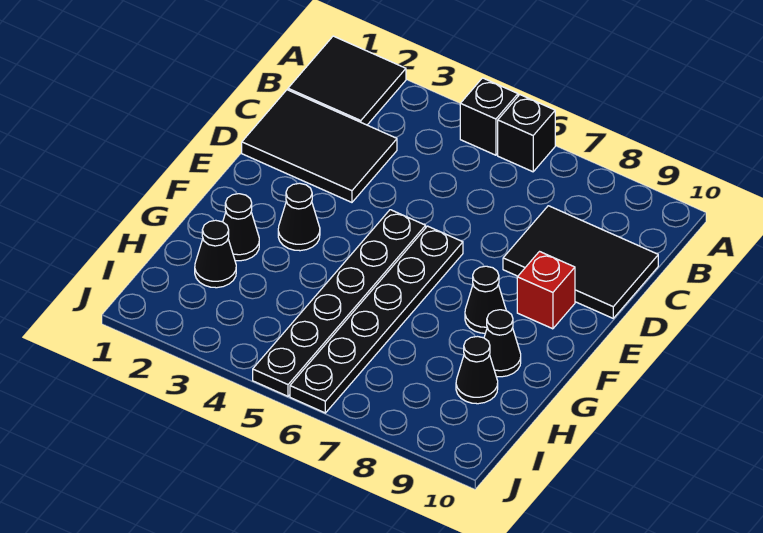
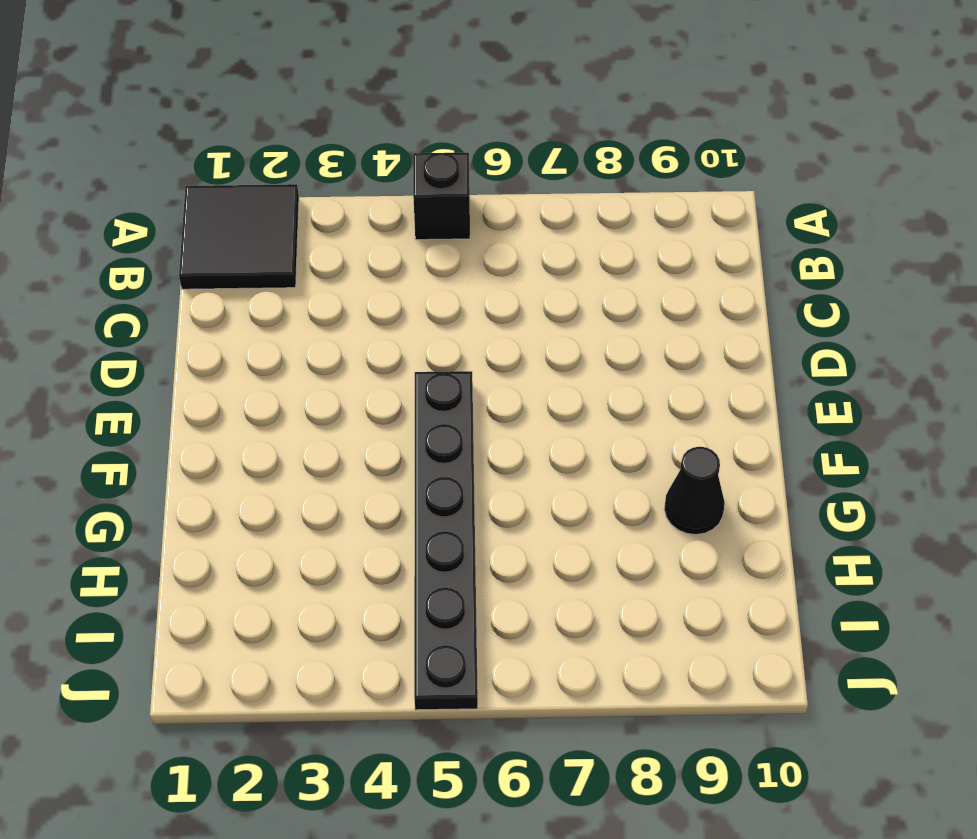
none -> black 1x1 brick [498,95,555,172]
none -> black 2x3 tile [242,90,397,202]
none -> black 2x3 tile [503,206,658,318]

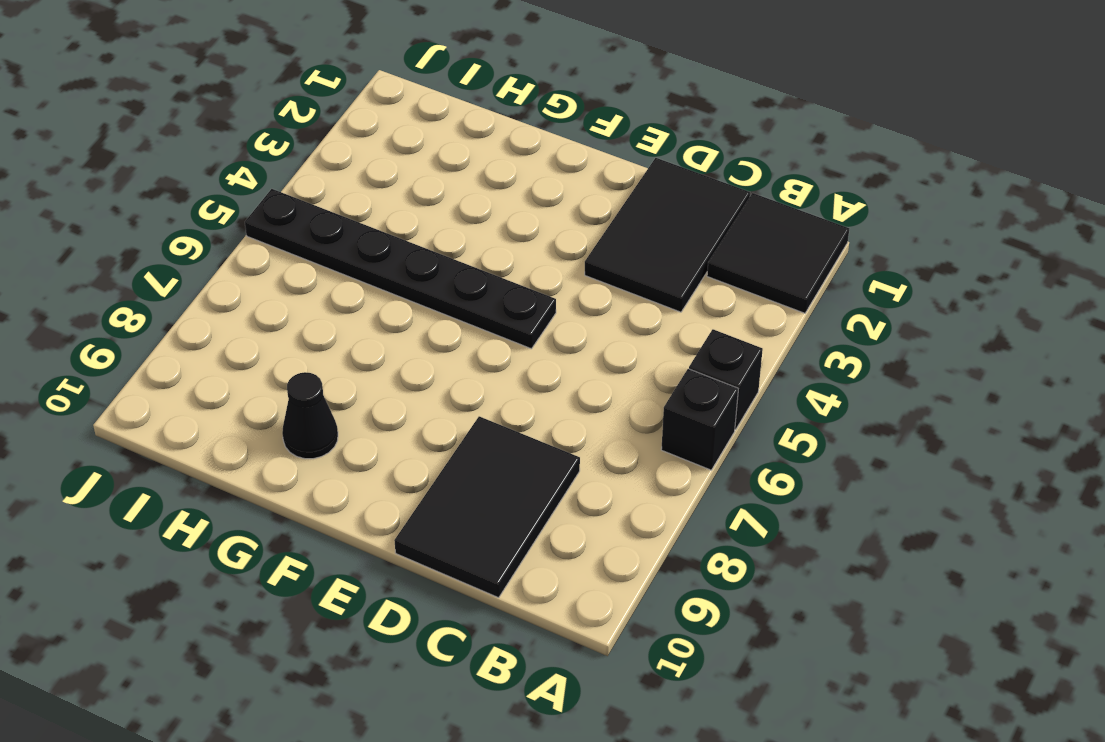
none -> black 1x6 plate [290,226,463,413]
none -> red 1x1 brick [517,252,575,329]
none -> black 1x1 cone [278,183,320,251]

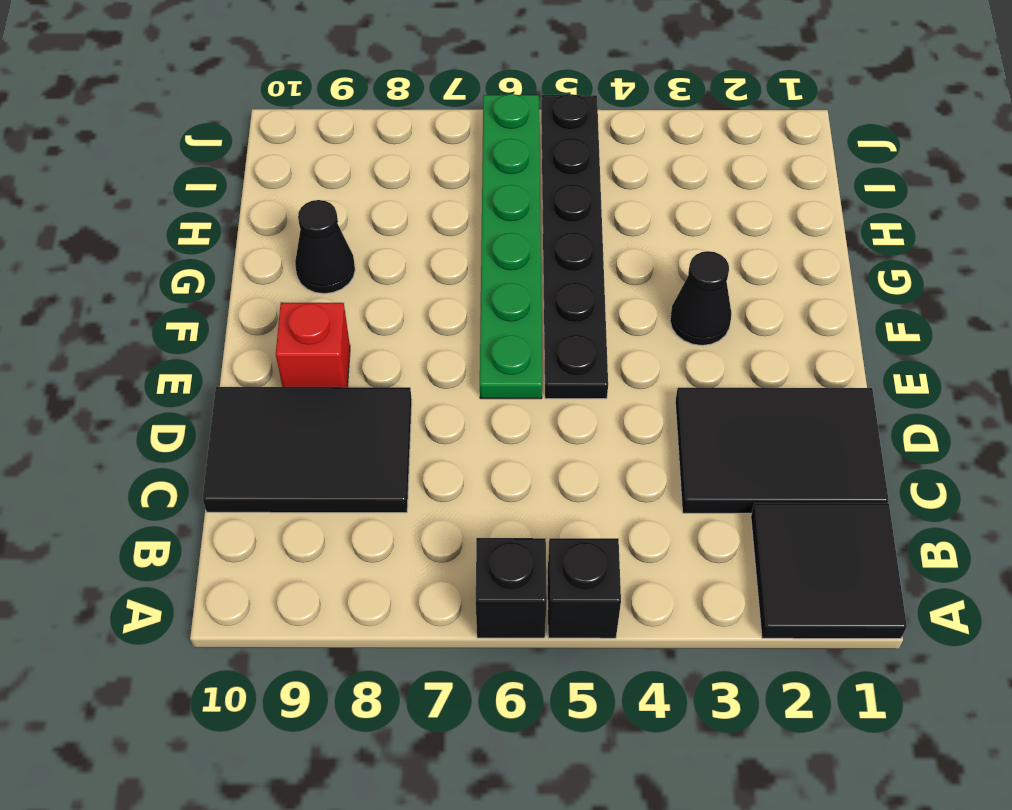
green 1x6 plate [480,94,542,399] -> black 1x6 plate [290,226,463,413]
none -> black 1x1 cone [465,266,506,333]
none -> black 1x1 cone [223,194,259,261]
none -> black 1x1 cone [195,220,236,288]

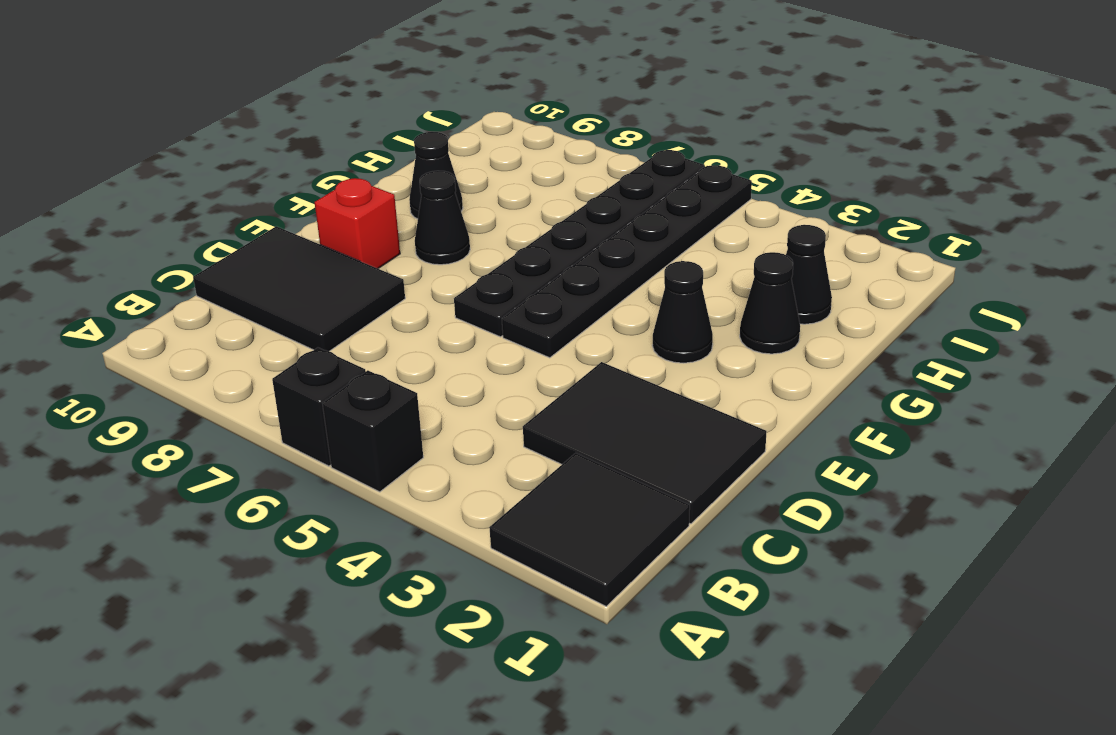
none -> black 1x1 cone [456,336,498,404]

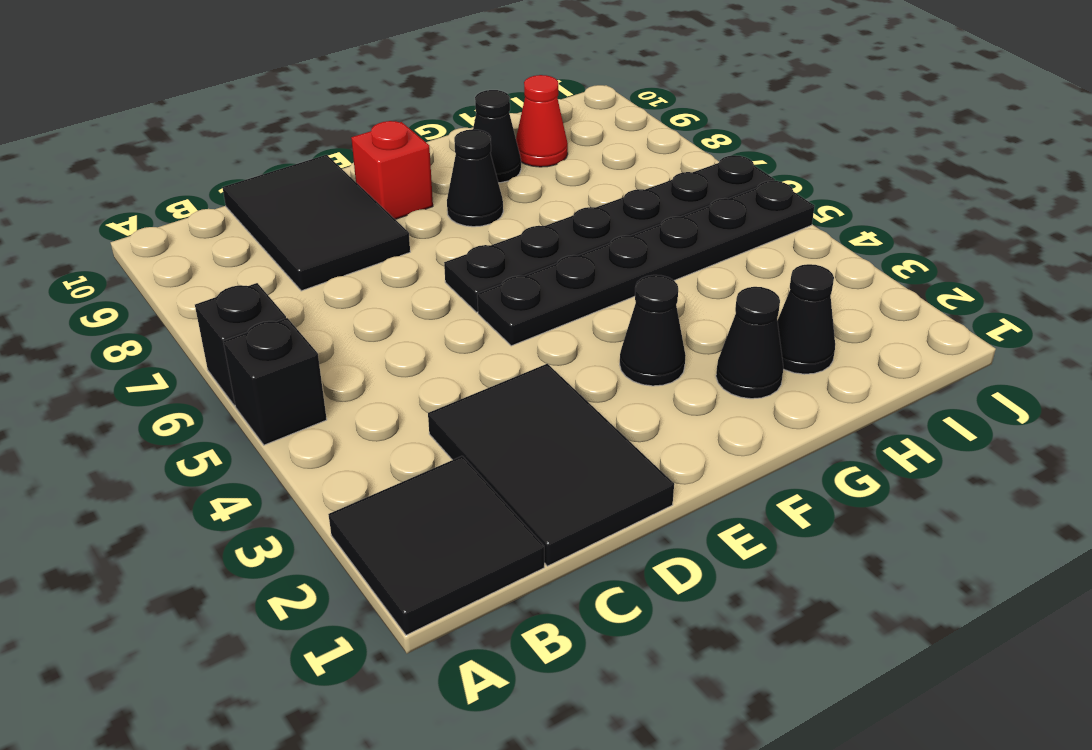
red 1x1 cone [516,75,568,167] -> black 1x1 cone [456,336,498,404]

